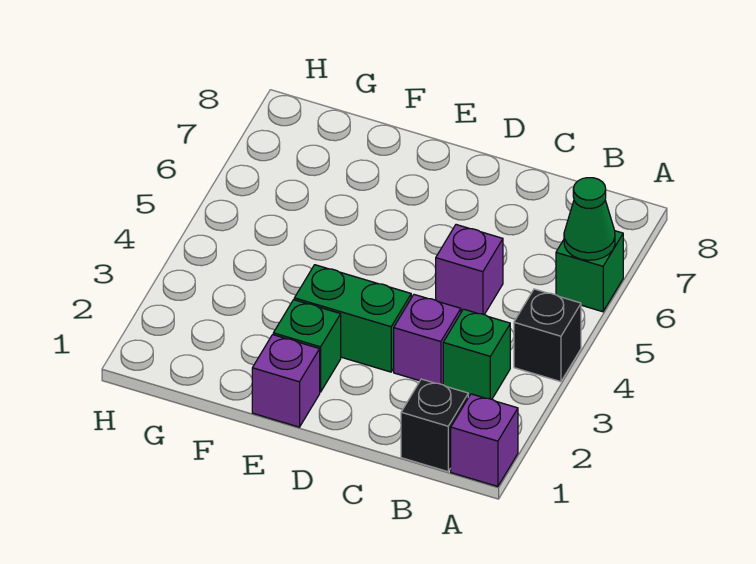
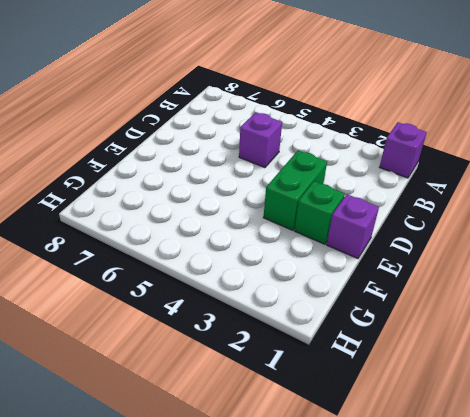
none -> black 1x1 brick [514,289,581,382]
none -> green 1x1 brick [556,231,623,312]

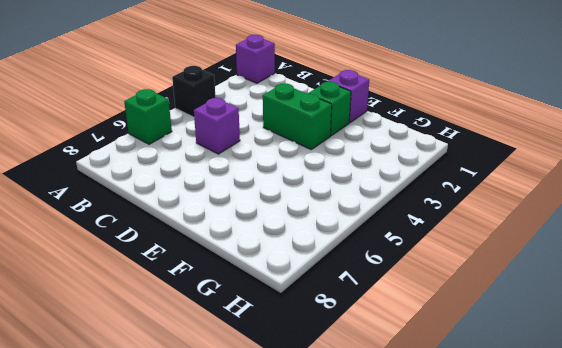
none -> black 1x1 brick [401,379,468,472]
none -> green 1x1 brick [443,309,510,399]

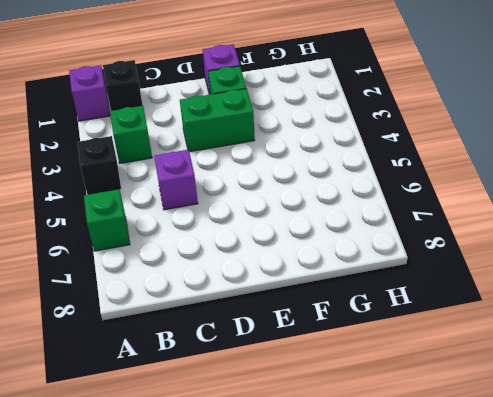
none -> purple 1x1 brick [394,295,461,384]
none -> green 1x1 cone [564,178,615,260]

